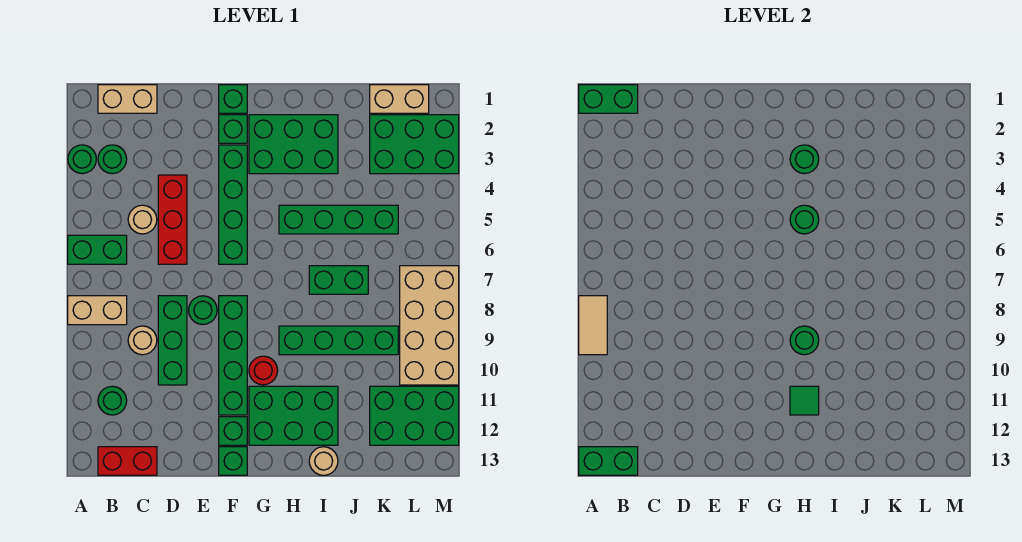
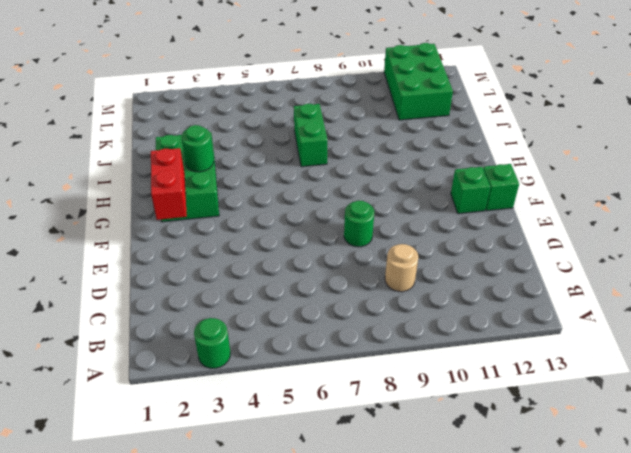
red 1x2 brick [151,148,187,220] -> red 1x2 brick moved to [98,447,157,475]
none -> green 1x2 brick [68,235,127,264]
none -> tan 1x2 brick [68,296,127,325]
none -> tan 1x2 brick [98,85,157,113]
none -> green 1x1 round brick [98,145,127,174]

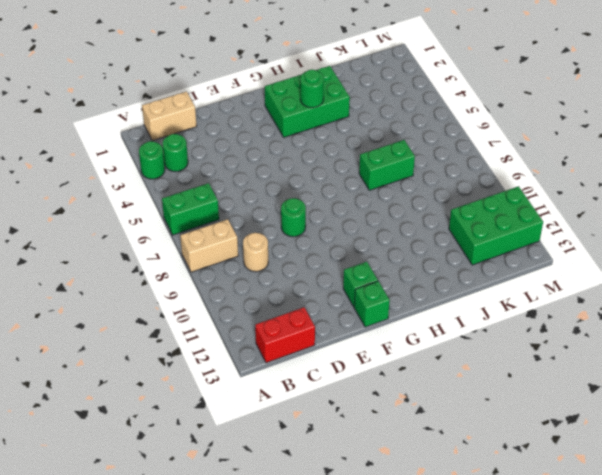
none -> green 1x1 round brick [98,386,127,415]
none -> tan 1x1 round brick [128,205,157,234]
none -> red 1x3 brick [158,175,187,264]
none -> green 1x3 brick [158,296,187,385]

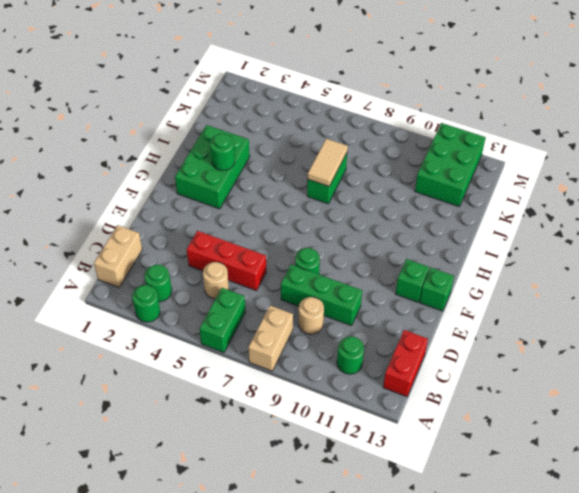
tan 1x2 tile [308,139,348,186] -> tan 1x2 tile turned to [579,296,607,355]
none -> green 1x1 brick [219,85,247,113]
none -> green 1x1 brick [219,115,247,143]
none -> green 1x4 brick [219,145,247,264]
none -> green 1x4 brick [219,296,247,415]

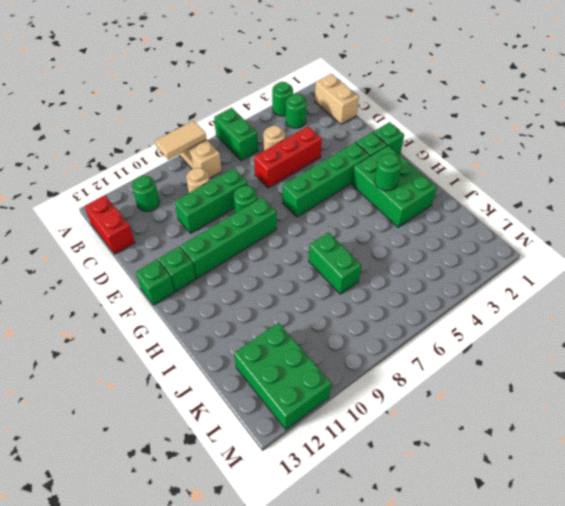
none -> red 1x1 round brick [249,356,278,385]
none -> green 2x3 brick [249,386,338,445]
none -> green 1x4 brick [279,205,398,234]
none -> green 1x4 brick [279,326,398,355]

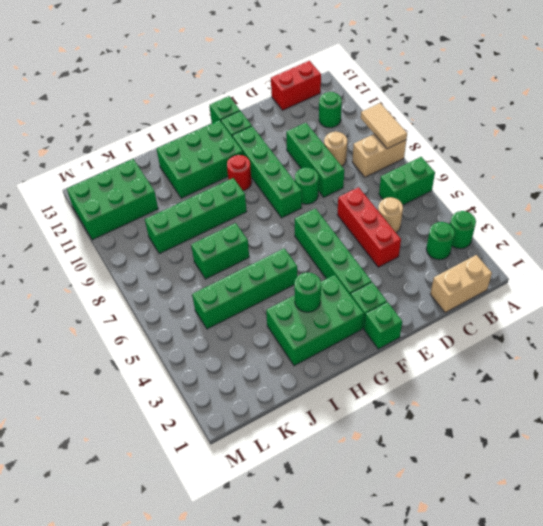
none -> tan 1x1 round brick [309,447,338,475]
none -> tan 1x2 brick [370,85,429,113]
none -> green 2x3 brick [370,115,459,174]
none -> tan 2x4 brick [400,266,459,385]

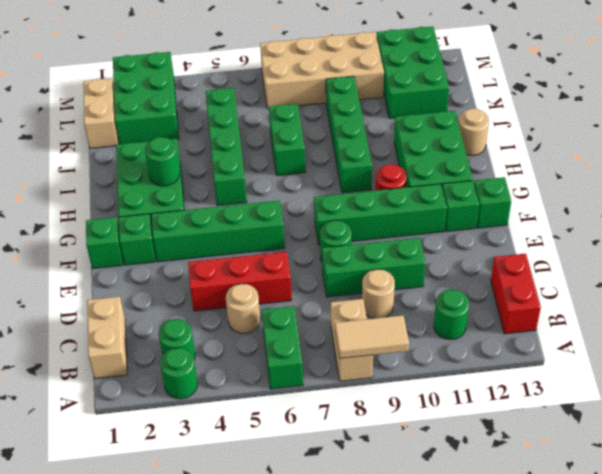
none -> green 1x2 brick [579,85,638,113]
none -> green 1x2 brick [579,447,638,475]
none -> green 1x1 round brick [790,205,819,234]
none -> green 1x1 round brick [790,326,819,355]

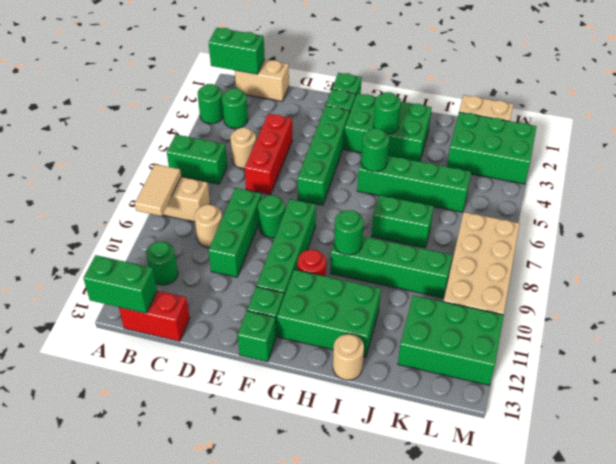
none -> green 1x1 tile [790,386,819,415]

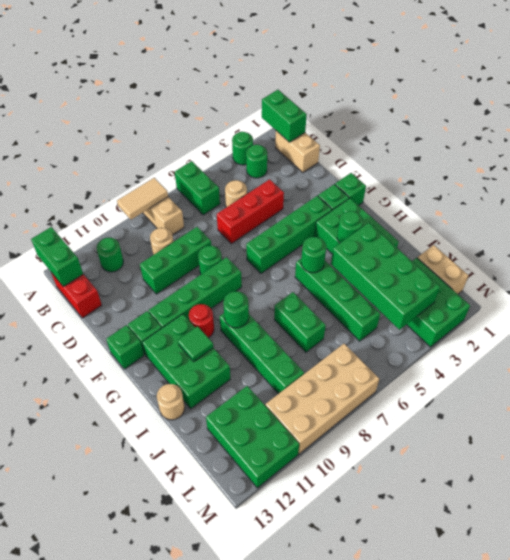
green 2x4 brick [331,223,440,330] -> none

